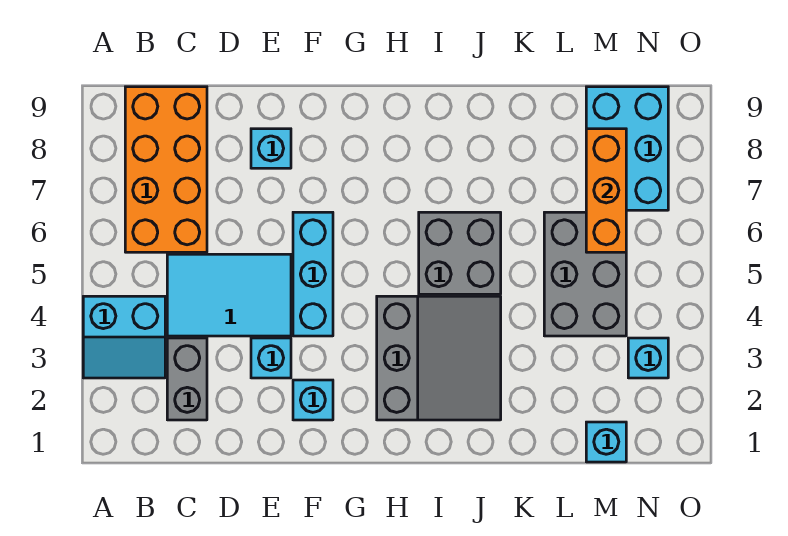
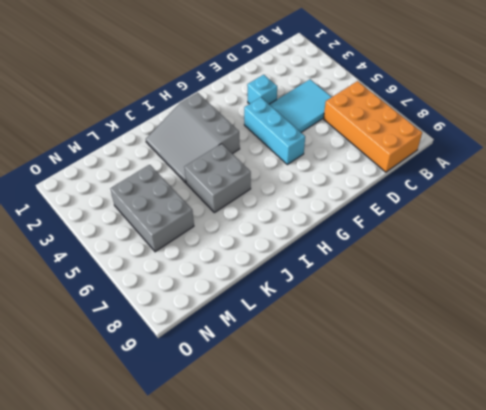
none -> cyan 2x2 slope [83,296,165,378]
none -> grey 1x2 brick [167,338,207,420]
none -> cyan 1x1 brick [251,129,291,168]

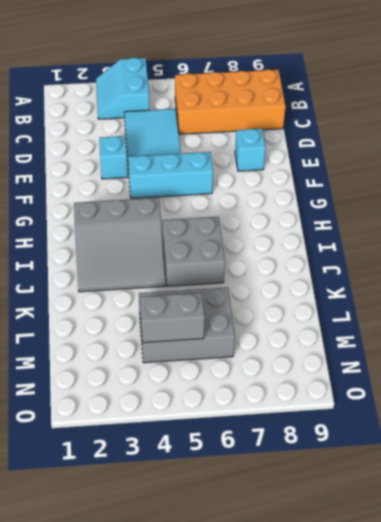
grey 1x2 brick [140,293,205,343] -> grey 1x2 brick moved to [167,338,207,420]
none -> cyan 1x1 brick [293,380,333,420]
none -> cyan 1x1 brick [586,422,626,462]
none -> cyan 2x3 brick [586,87,668,210]

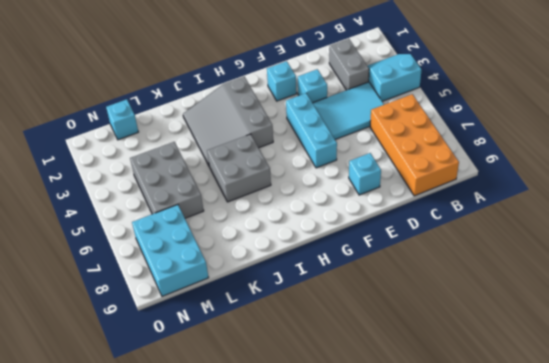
none -> cyan 1x1 brick [628,338,668,378]
none -> orange 1x3 brick [586,129,626,252]

